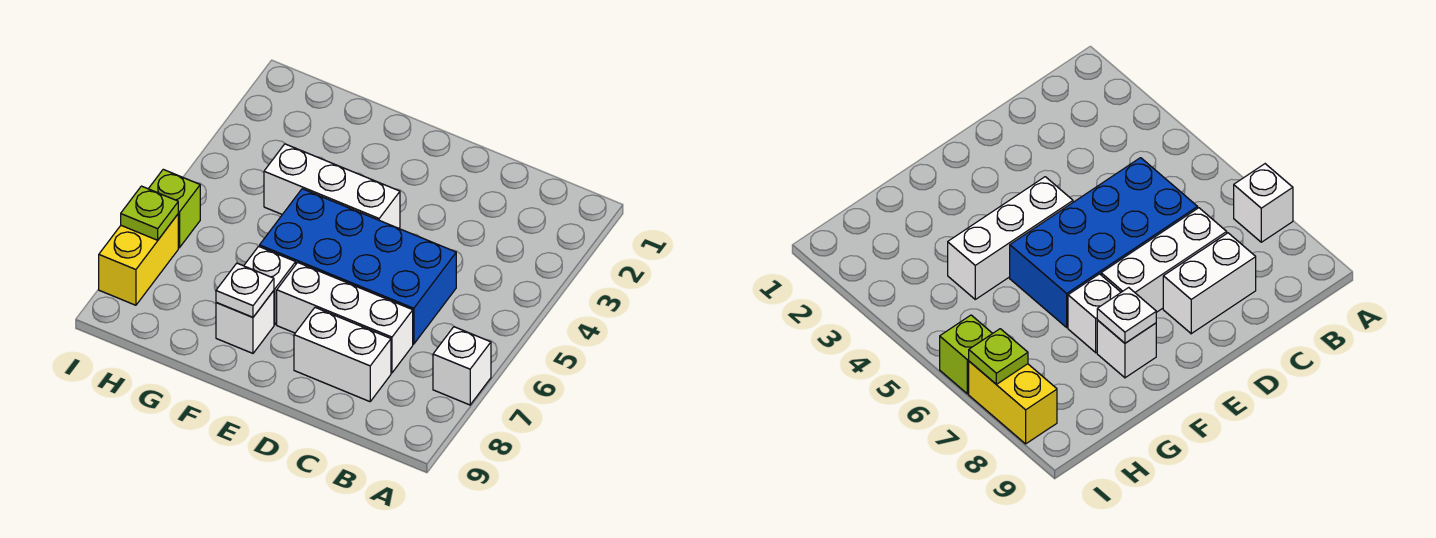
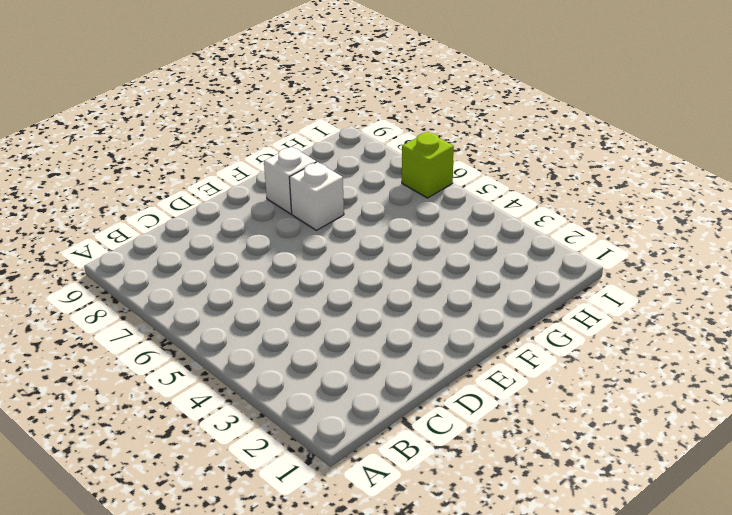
none -> white 1x1 brick [433,327,491,405]
none -> blue 2x4 brick [260,189,456,344]

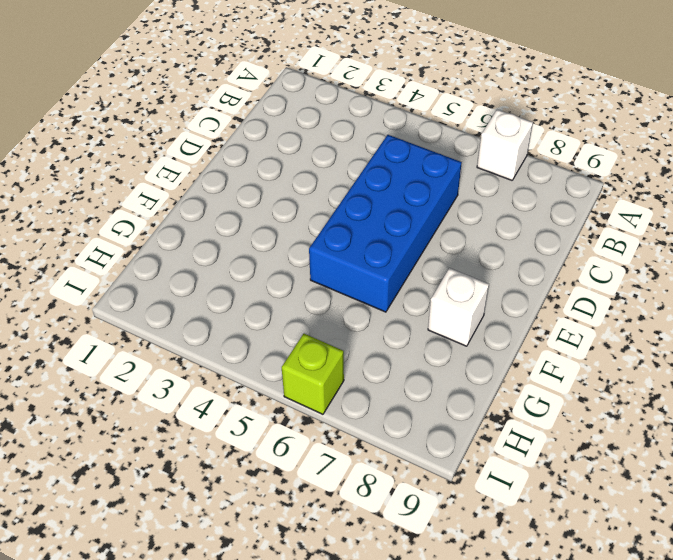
none -> white 1x3 brick [277,262,413,373]
none -> white 1x2 brick [294,308,391,402]

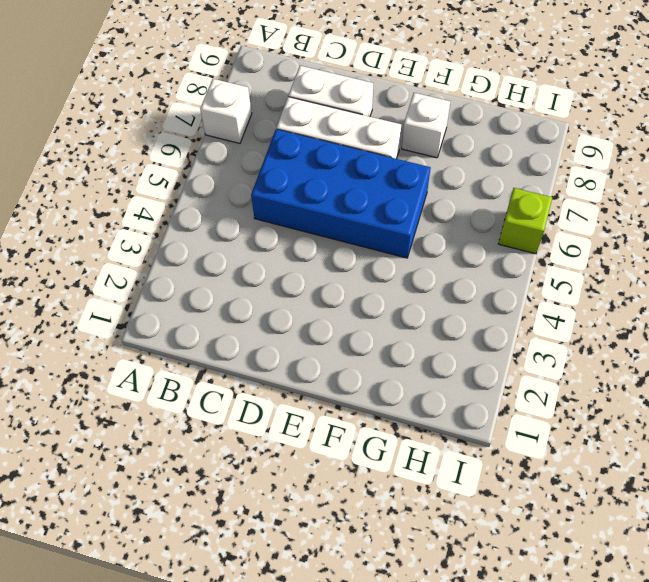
none -> white 1x3 brick [264,144,400,228]
none -> white 1x1 brick [244,246,296,325]

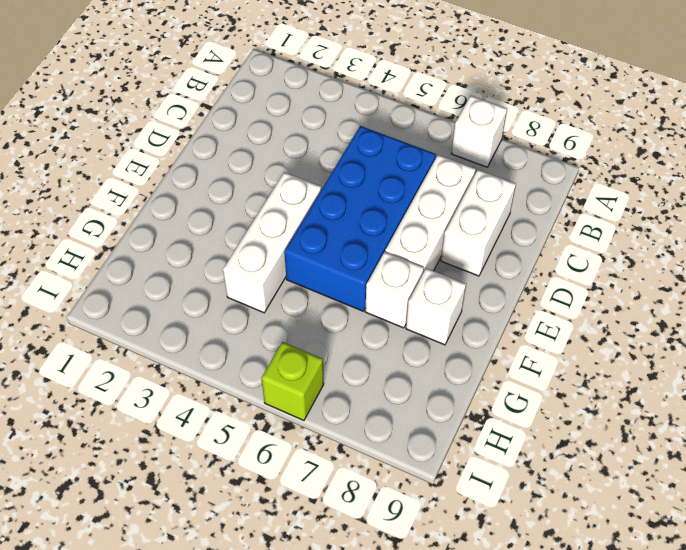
none -> yellow 1x2 brick [99,214,178,305]
none -> white 1x1 plate [216,263,274,317]

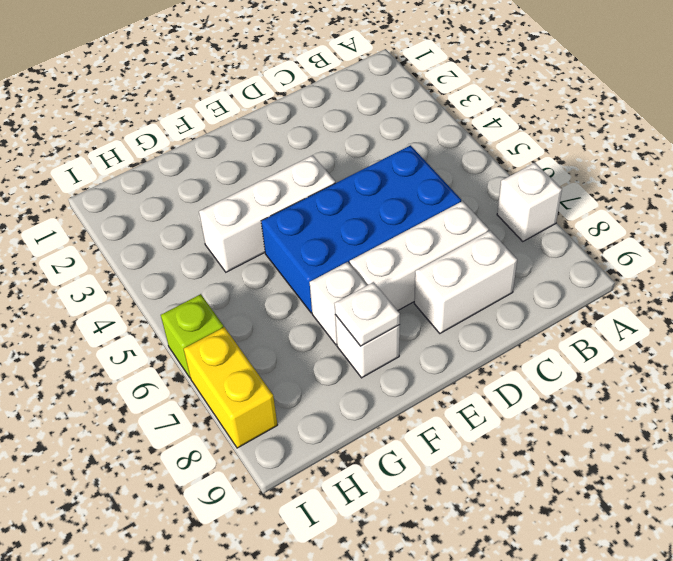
none -> lime 1x1 plate [121,186,178,240]

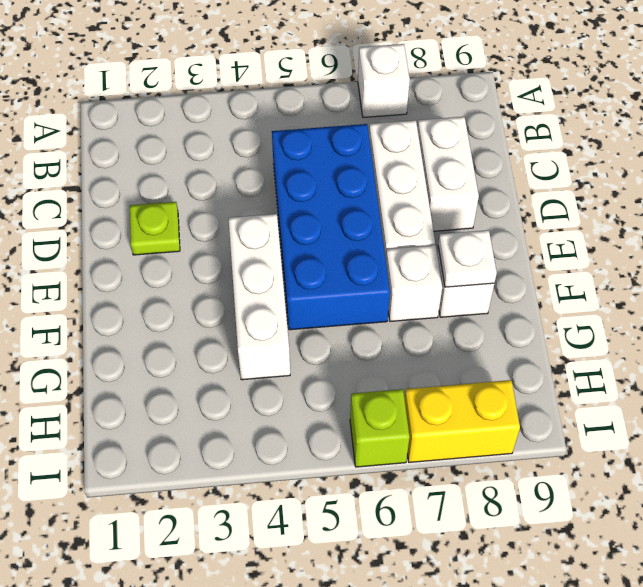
lime 1x1 plate [130,202,180,255] -> lime 1x1 plate moved to [121,186,178,240]

